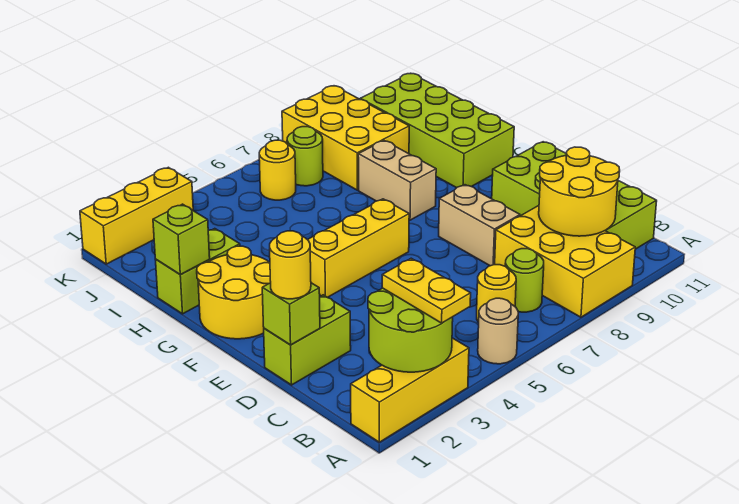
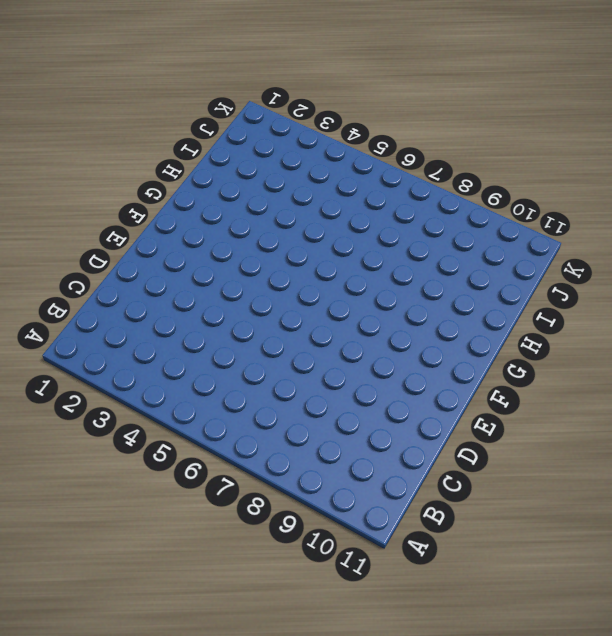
none -> yellow 1x3 brick [351,338,469,442]
none -> tan 1x1 round brick [478,298,518,364]
none -> yellow 2x3 brick [495,206,635,317]

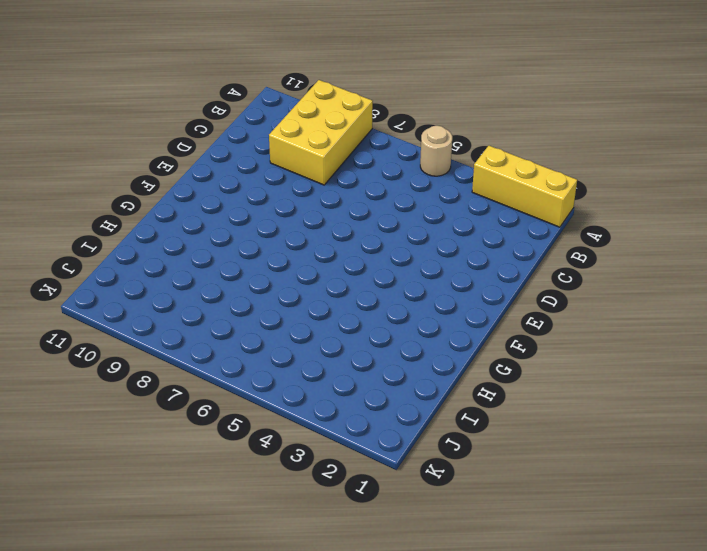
none -> yellow 1x1 round brick [477,265,516,322]
none -> lime 1x1 round brick [505,249,544,312]
none -> lime 2x4 brick [492,142,657,249]

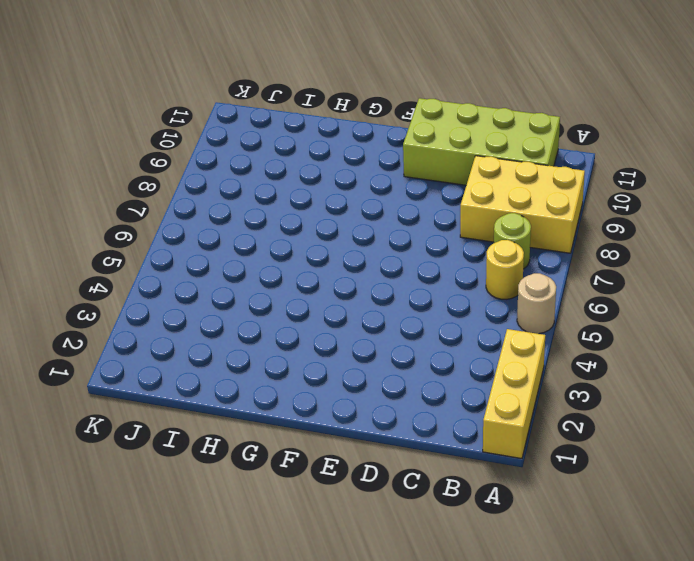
none -> lime 1x2 brick [264,295,351,385]
none -> tan 1x2 brick [439,185,520,266]
none -> yellow 2x2 round brick [197,246,271,339]

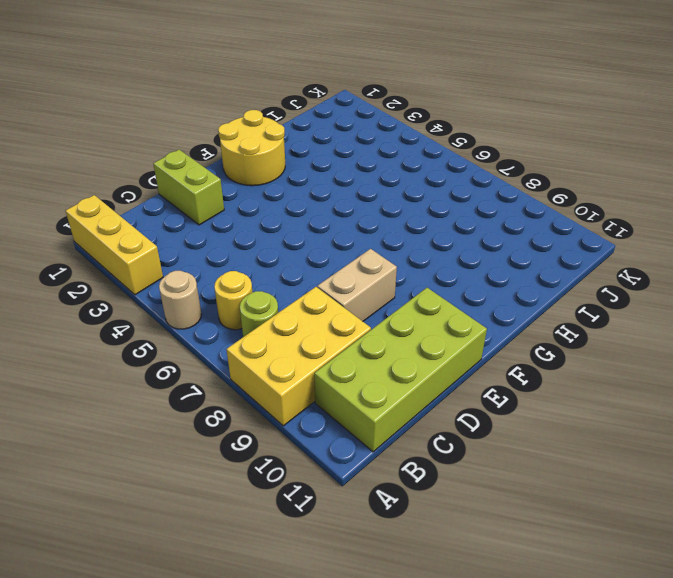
none -> yellow 1x3 brick [308,199,409,297]
none -> tan 1x2 brick [358,141,436,220]
none -> lime 2x4 brick [360,73,514,188]

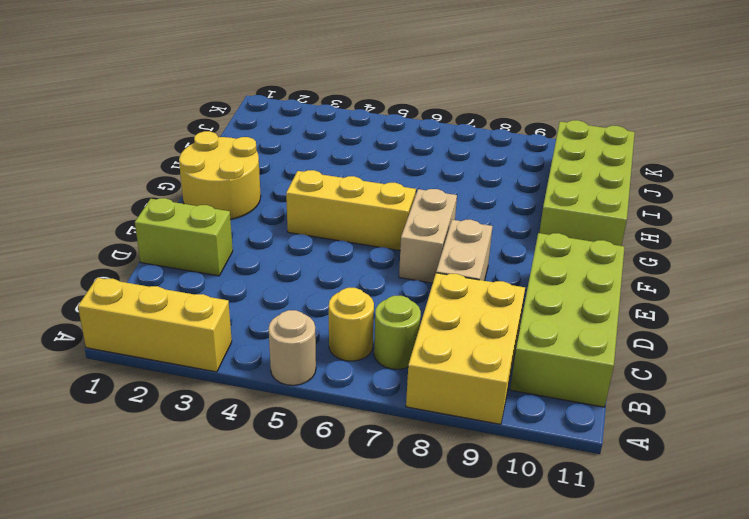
tan 1x2 brick [399,189,457,283] -> tan 1x2 brick moved to [358,141,436,220]
none -> lime 1x2 brick [155,229,240,314]
none -> yellow 2x3 brick [282,86,409,190]
none -> yellow 1x1 round brick [259,140,296,200]

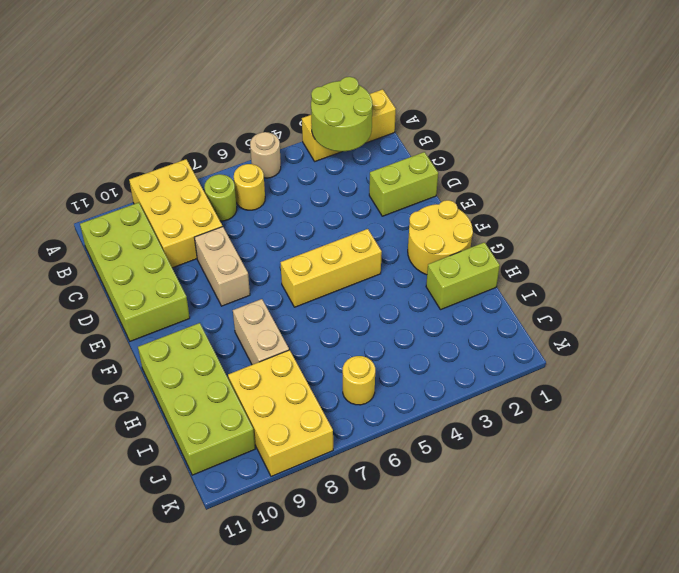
none -> lime 1x1 round brick [287,127,323,186]
none -> yellow 1x3 brick [80,167,193,264]
none -> yellow 2x2 round brick [539,147,620,236]

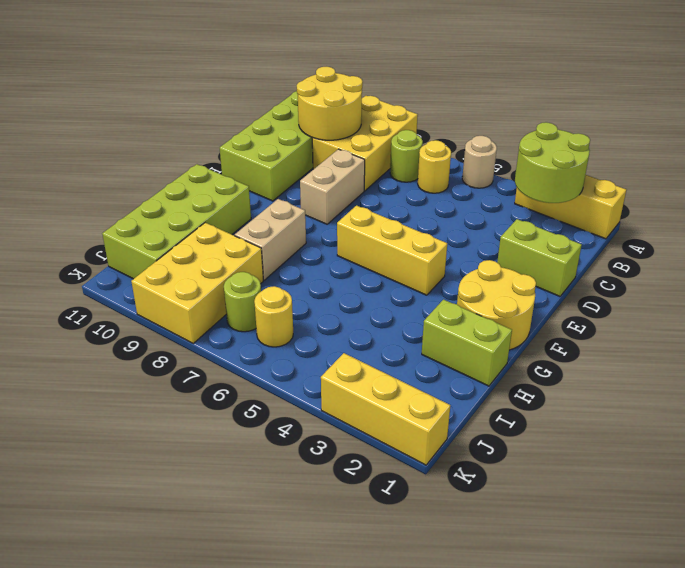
none -> lime 1x1 brick [262,283,320,345]
none -> lime 1x1 brick [153,204,210,274]
none -> yellow 1x2 plate [382,258,471,323]

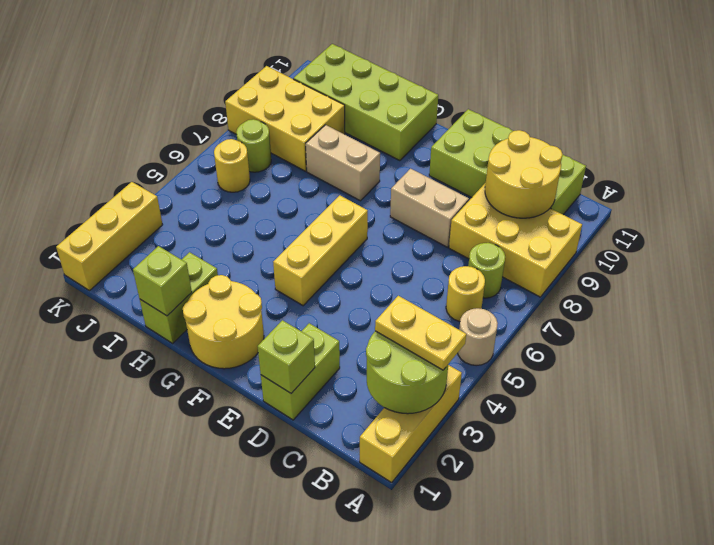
none -> yellow 1x1 round brick [270,231,311,299]

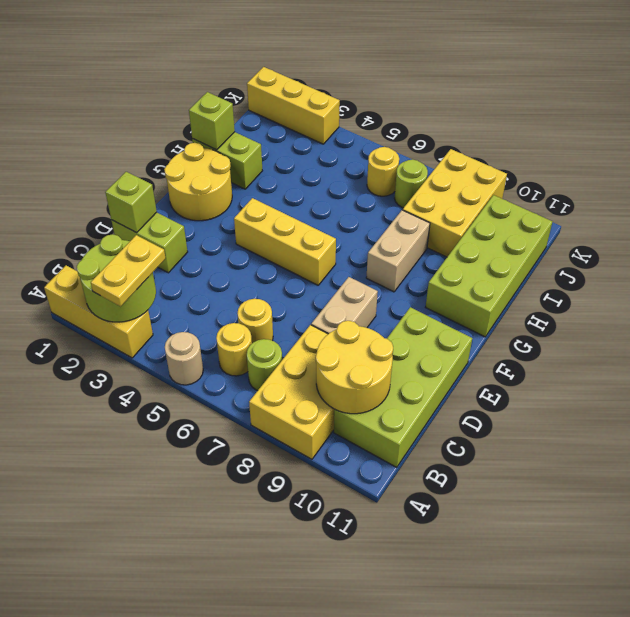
yellow 1x1 round brick [237,299,273,343] -> yellow 1x1 round brick moved to [270,231,311,299]

